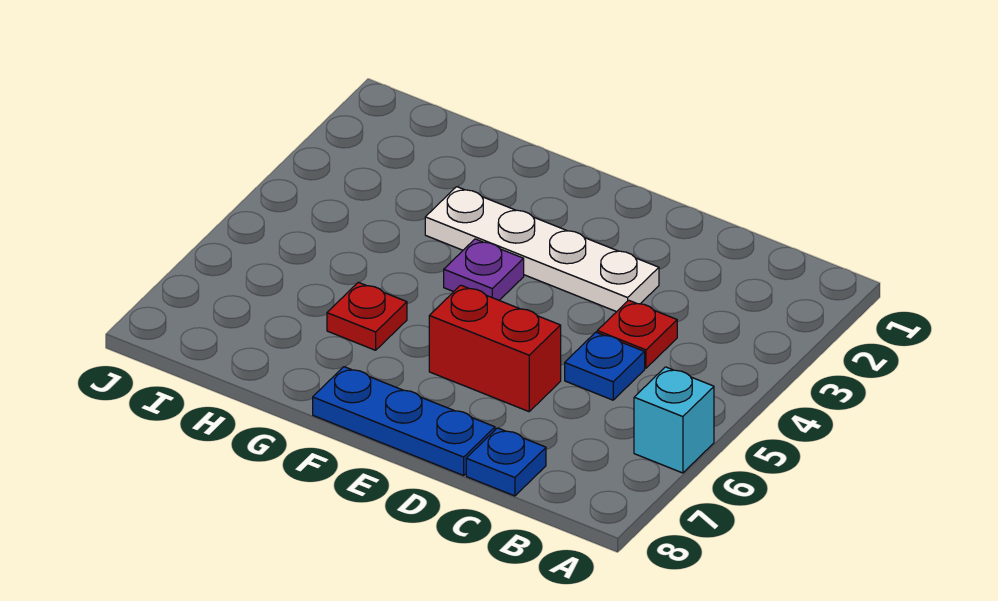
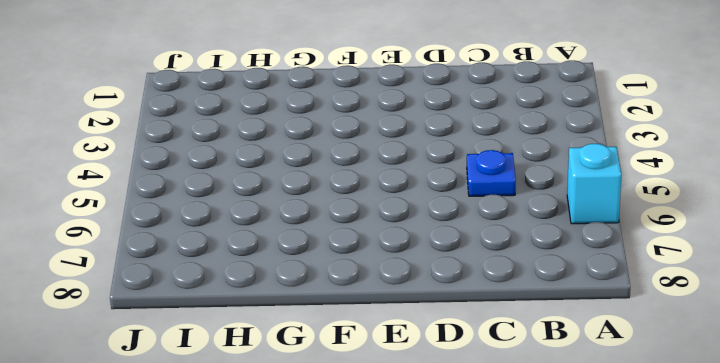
none -> red 1x1 plate [597,300,677,368]
none -> blue 1x1 plate [466,428,546,496]

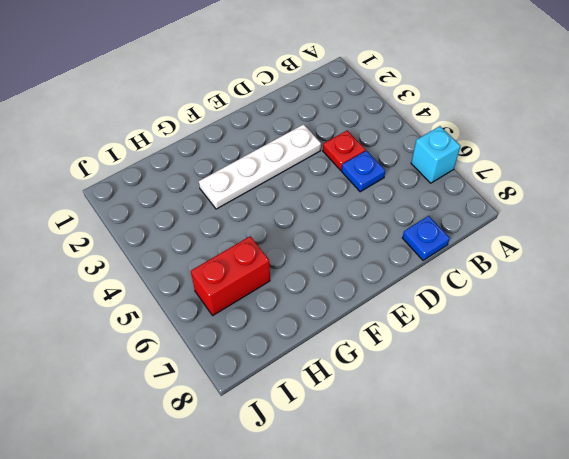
red 1x2 brick [191,236,270,315] -> red 1x2 brick moved to [429,285,561,412]
none -> blue 1x3 plate [313,367,495,475]
none -> purple 1x1 plate [444,239,524,300]

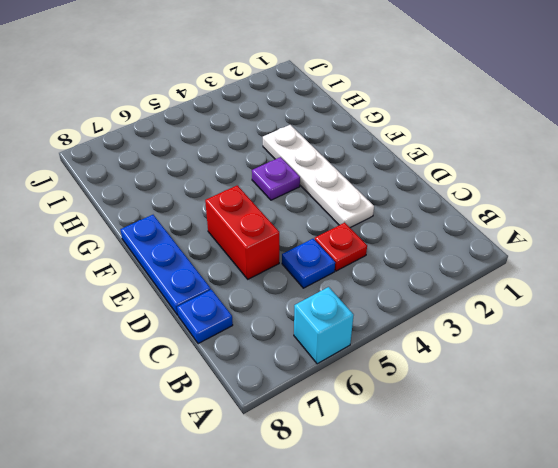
none -> red 1x1 plate [327,282,407,350]

